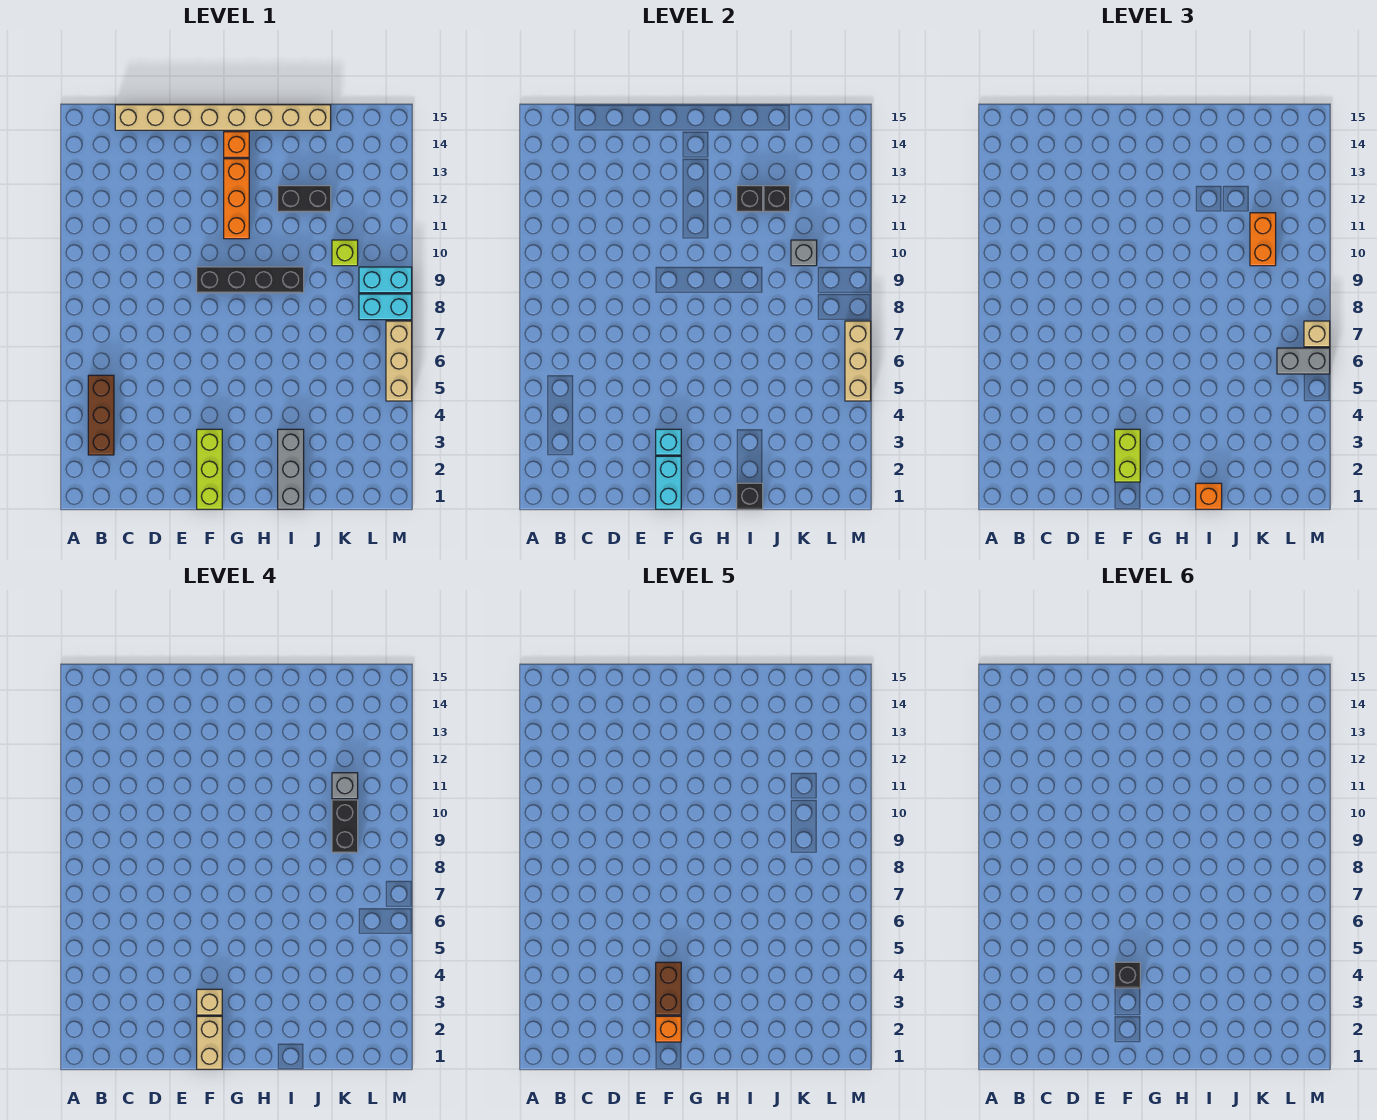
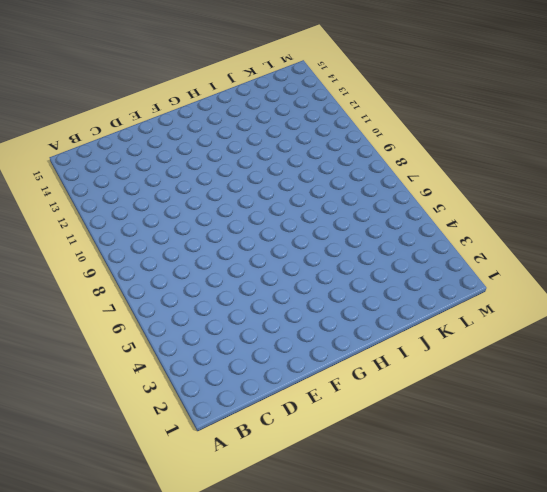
none -> brown 1x3 brick [88,375,114,455]
none -> tan 1x8 brick [115,105,331,130]
none -> lime 1x3 brick [197,429,222,509]
none -> black 1x4 brick [197,267,304,293]

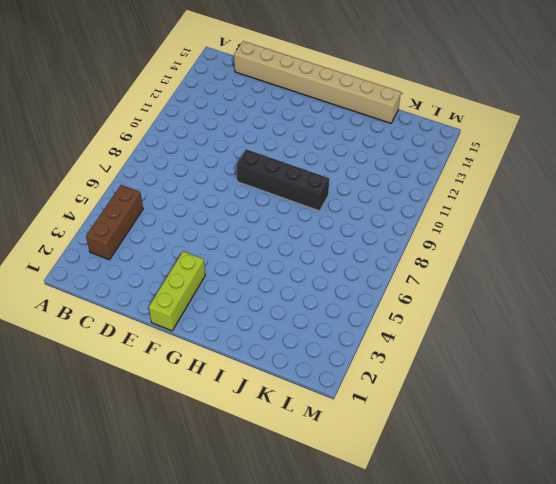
none -> orange 1x3 brick [224,159,249,239]
none -> orange 1x1 brick [224,132,249,157]
none -> grey 1x3 brick [278,429,304,509]
none -> black 1x2 brick [278,186,331,212]

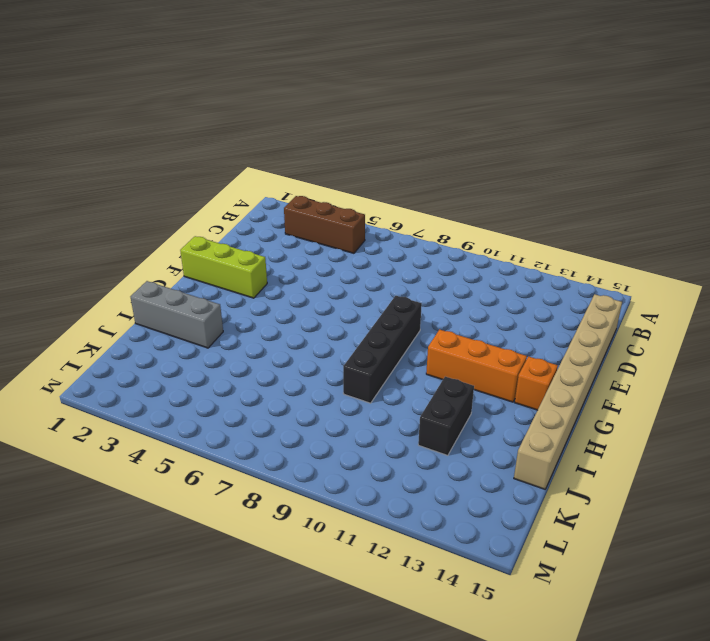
none -> lime 1x1 brick [332,240,358,266]
none -> cyan 1x2 brick [359,294,412,320]
none -> cyan 1x2 brick [359,267,412,293]
none -> tan 1x3 brick [386,321,412,401]

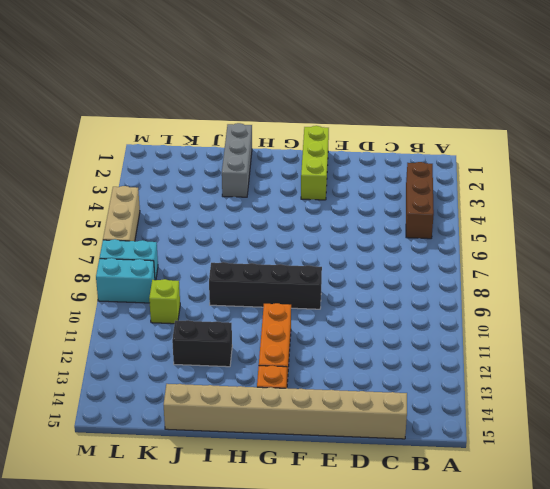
none -> cyan 1x2 brick [656,456,681,509]
none -> cyan 1x1 brick [656,429,681,455]
none -> black 1x1 brick [737,483,763,509]
none -> black 1x1 brick [737,186,763,212]

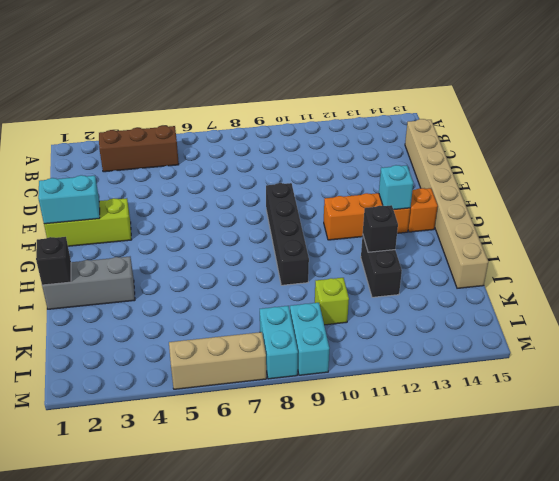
cyan 1x1 brick [379,165,413,210] -> cyan 1x1 brick moved to [656,429,681,455]
none -> black 1x1 brick [764,186,790,212]
none -> grey 1x1 brick [791,240,817,266]
none -> tan 1x3 brick [845,321,871,401]
none -> lime 1x2 brick [1115,429,1140,482]

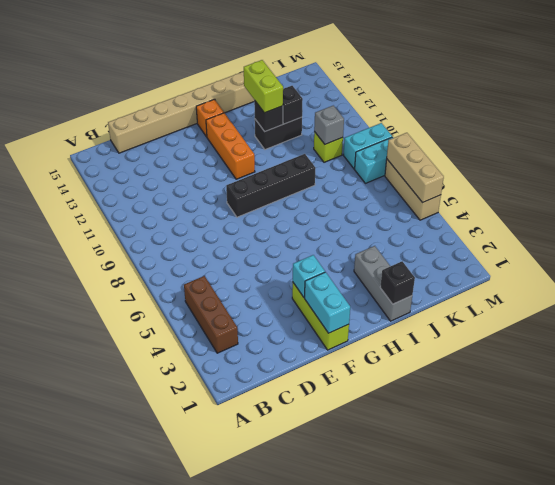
lime 1x2 brick [244,60,283,113] -> lime 1x2 brick moved to [1115,429,1140,482]
none -> orange 1x1 brick [1196,483,1222,509]
none -> orange 1x2 brick [1250,213,1276,266]
none -> grey 1x2 brick [1277,348,1330,374]
none -> tan 1x1 brick [1304,321,1330,347]

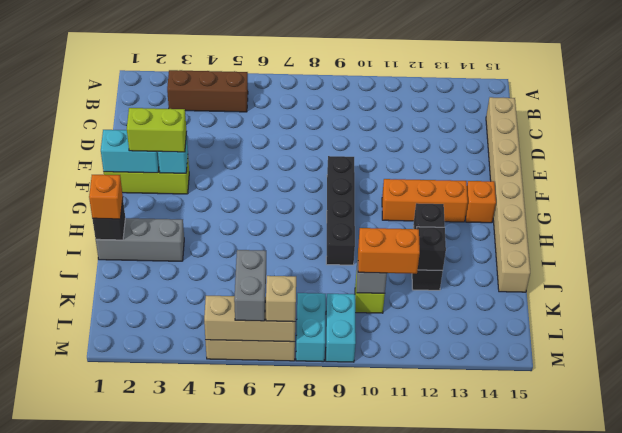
none -> tan 1x2 brick [197,1016,222,1069]
none -> tan 1x1 brick [197,989,222,1015]
none -> black 1x2 brick [332,800,358,853]
none -> grey 1x1 brick [332,773,358,799]

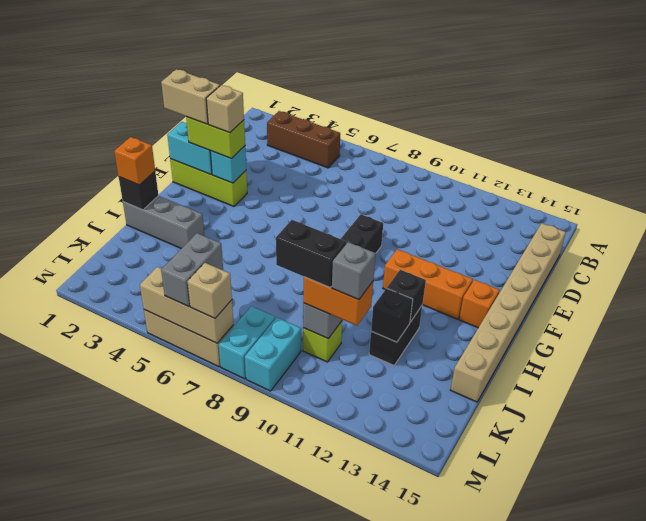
none -> orange 1x1 brick [656,1016,681,1042]
none -> brown 1x2 brick [656,962,681,1015]
none -> black 1x1 brick [1115,962,1140,988]

